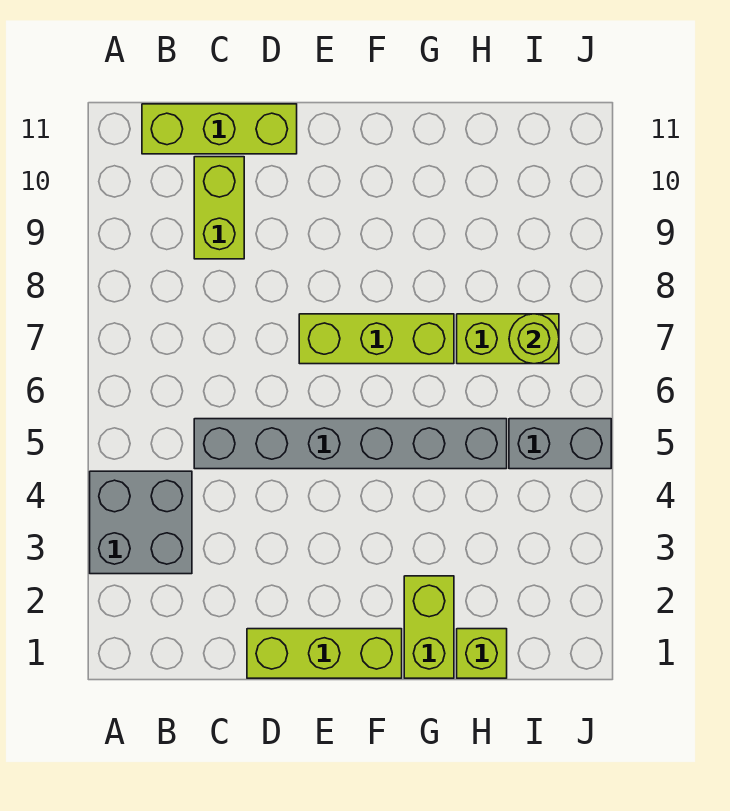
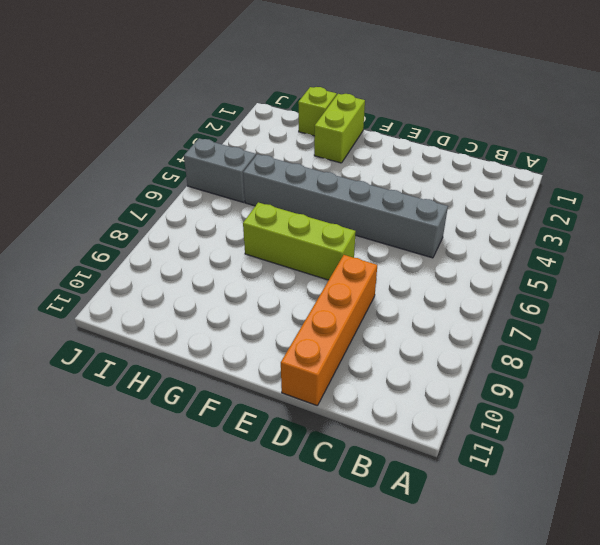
orange 1x4 brick [281,255,377,406] -> lime 1x3 brick [142,104,297,154]
none -> grey 2x2 brick [90,471,192,574]
none -> lime 1x2 brick [194,157,244,259]

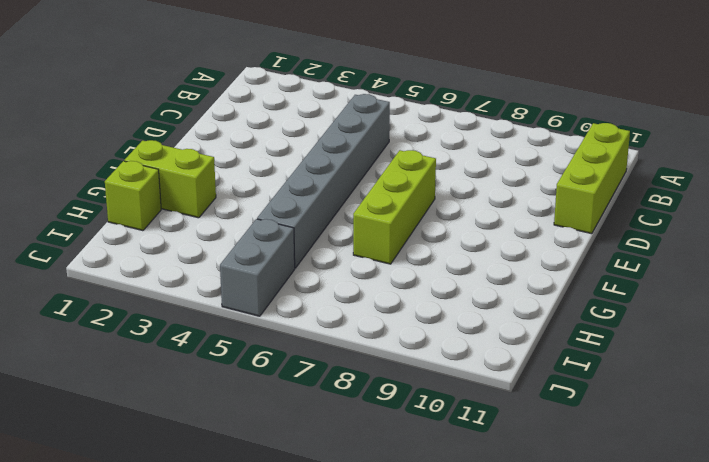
none -> grey 2x2 brick [90,471,192,574]
none -> lime 1x2 brick [194,157,244,259]

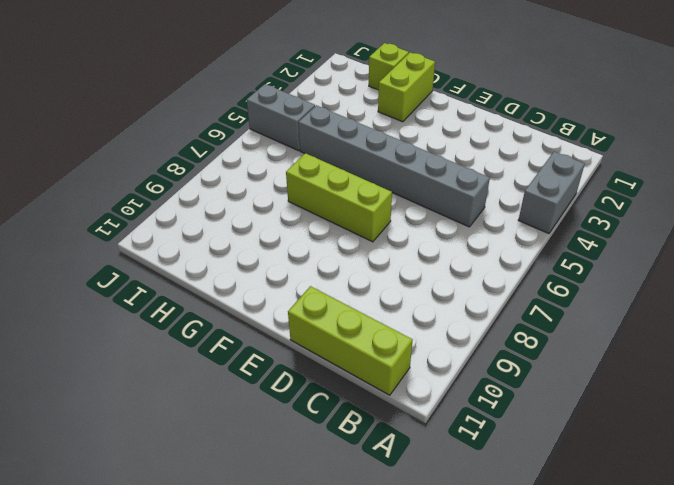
grey 1x2 brick [519,152,585,234] -> grey 2x2 brick [90,471,192,574]
none -> lime 1x2 brick [194,157,244,259]
none -> lime 1x3 brick [247,629,402,678]

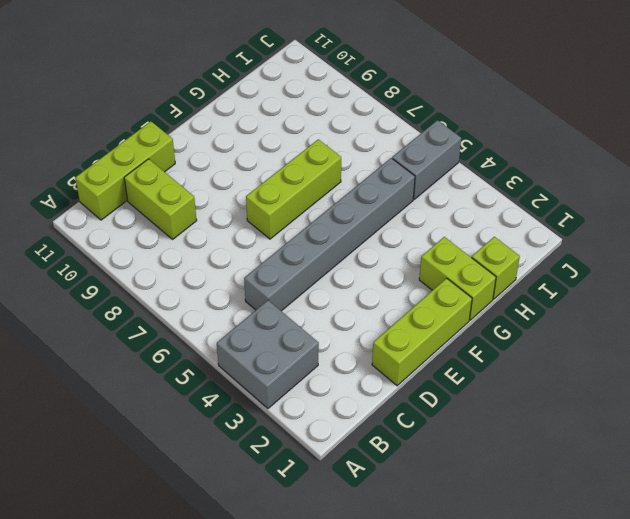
none -> lime 1x2 brick [457,314,559,364]
none -> lime 1x1 round brick [509,314,559,364]

